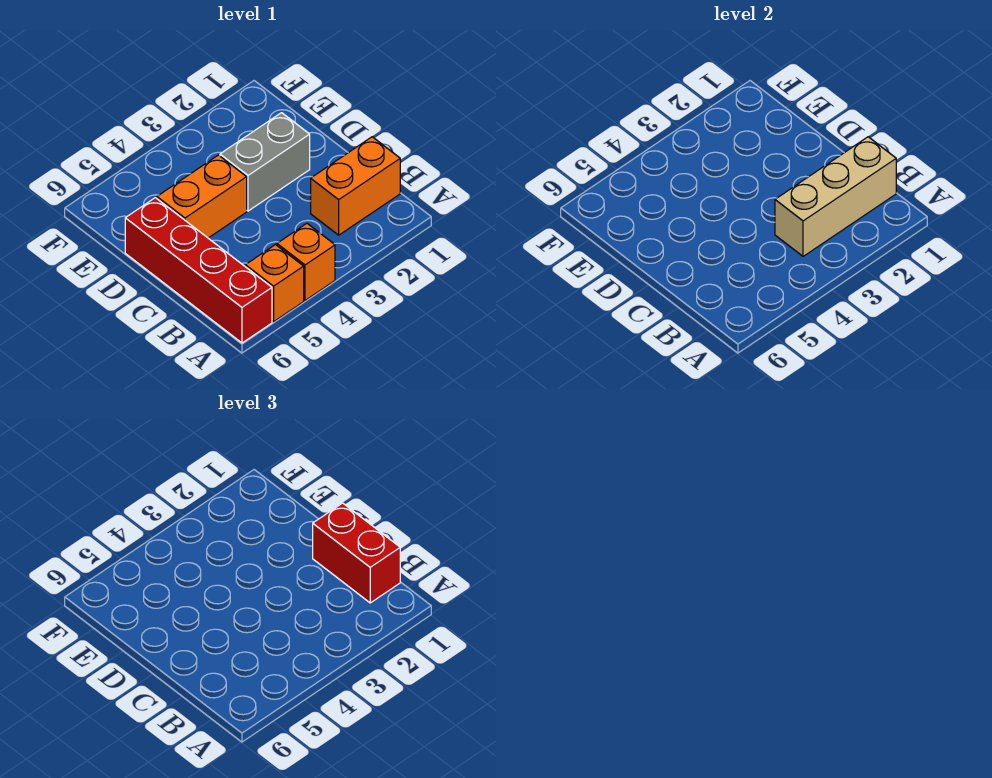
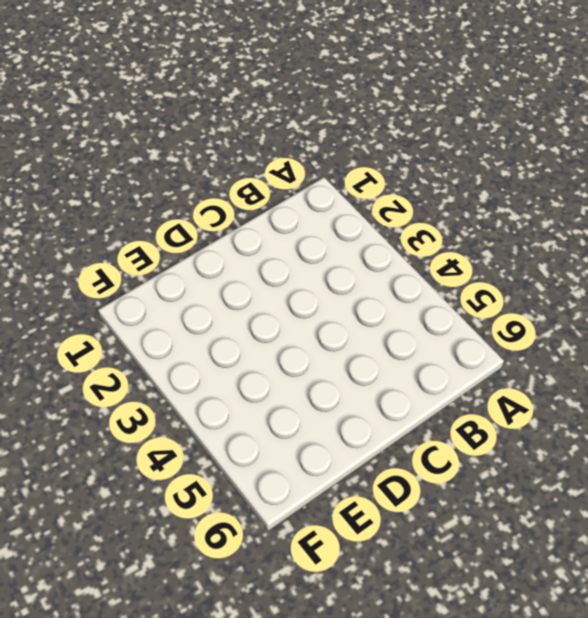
none -> orange 1x1 brick [277,224,335,300]
none -> orange 1x1 brick [245,245,304,322]

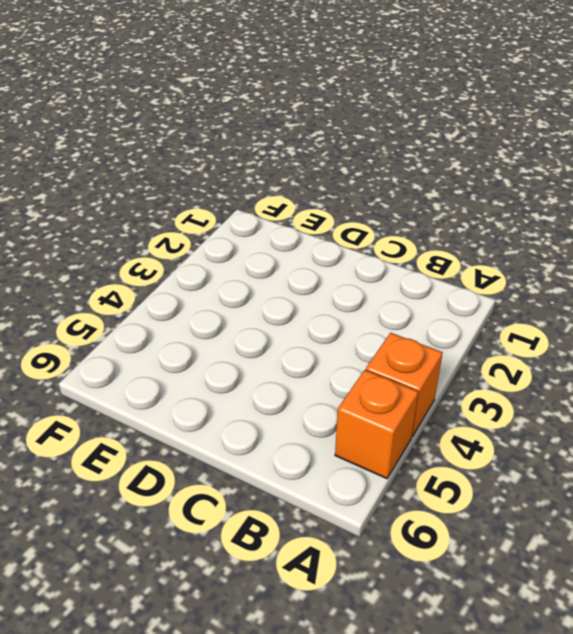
none -> red 1x4 brick [125,198,272,343]
none -> orange 1x2 brick [311,137,400,235]

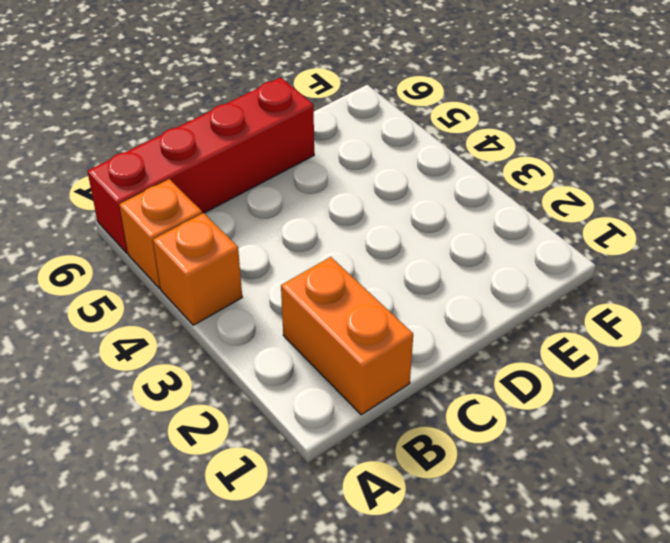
none -> grey 1x2 brick [220,113,310,211]
none -> orange 1x2 brick [157,155,247,238]

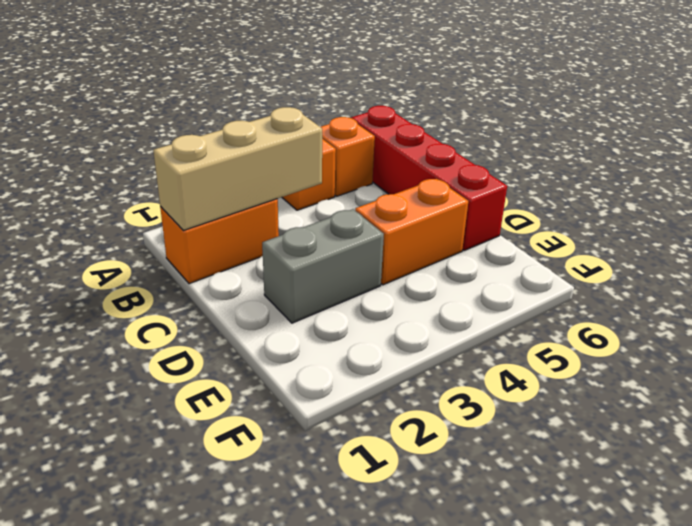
none -> red 1x2 brick [313,503,400,603]

